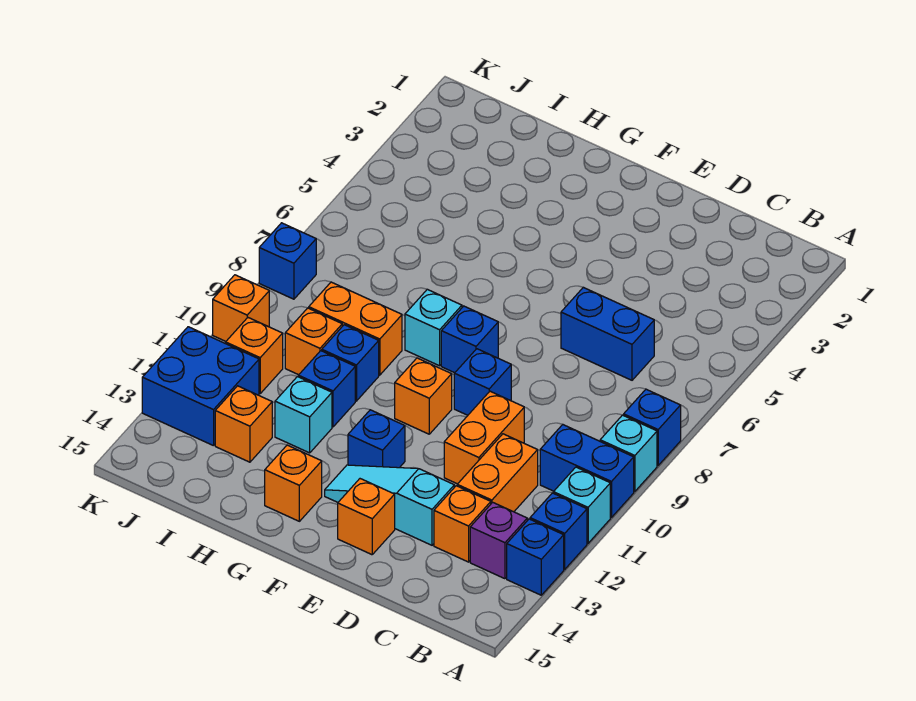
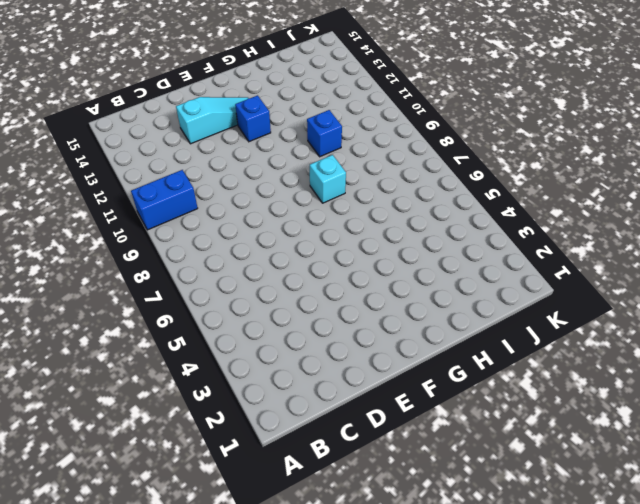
none -> blue 1x1 brick [624,389,681,465]
none -> cyan 1x1 brick [600,415,657,492]
none -> cyan 1x1 brick [553,467,610,543]

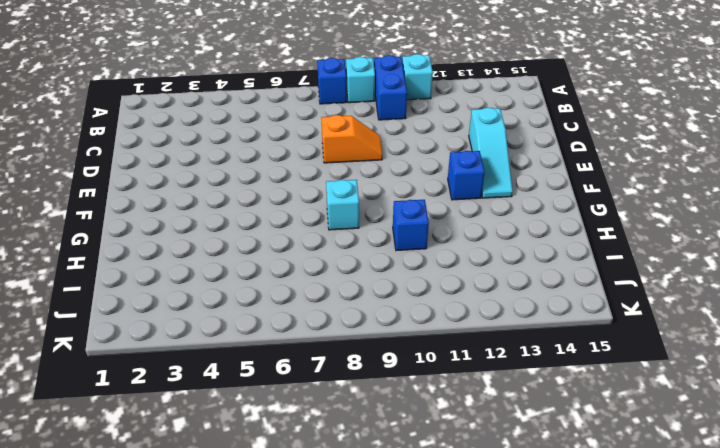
orange 1x2 slope [321,115,382,163] -> none
none -> blue 1x1 brick [530,493,587,569]
none -> blue 1x1 brick [507,519,564,595]
none -> purple 1x1 brick [470,502,527,579]

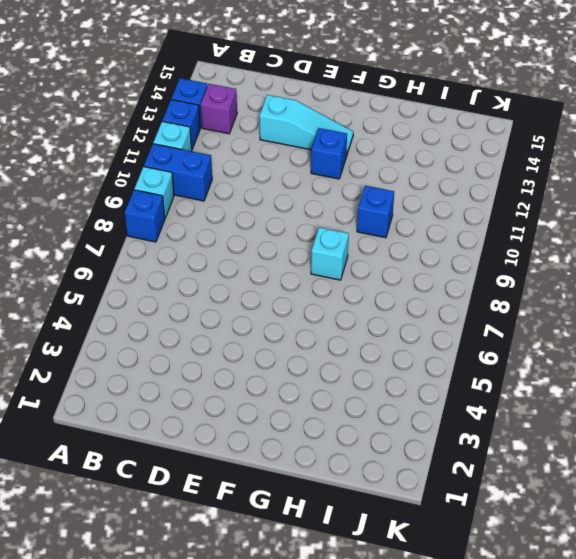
none -> blue 1x2 brick [561,287,654,380]
none -> orange 1x2 brick [457,434,538,512]
none -> orange 1x1 brick [434,486,491,562]

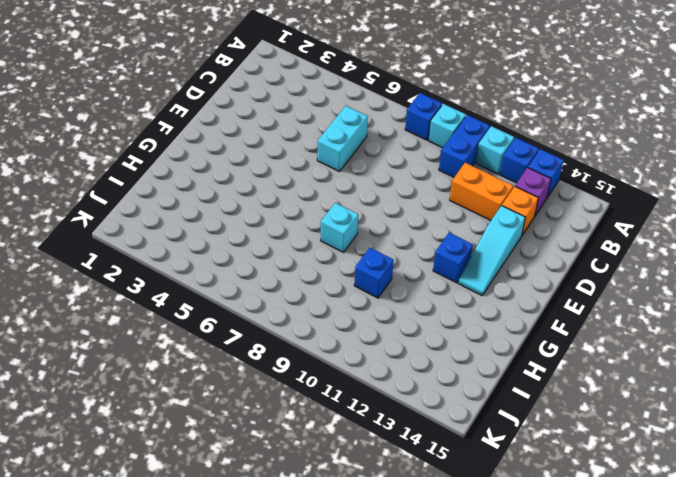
cyan 1x2 brick [317,106,368,172] -> blue 1x2 brick [561,287,654,380]
none -> orange 1x2 brick [444,391,524,484]
none -> blue 1x1 brick [454,349,511,415]
none -> orange 1x1 brick [338,479,395,555]

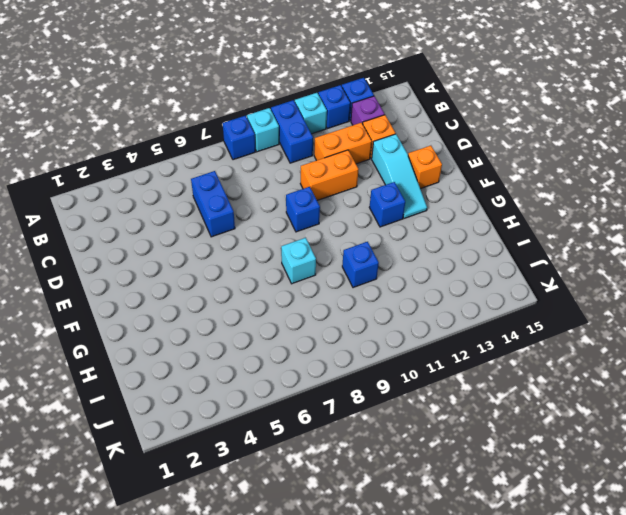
none -> blue 1x1 brick [441,306,498,373]
none -> orange 1x1 brick [395,358,452,434]
none -> orange 1x1 brick [265,445,322,521]

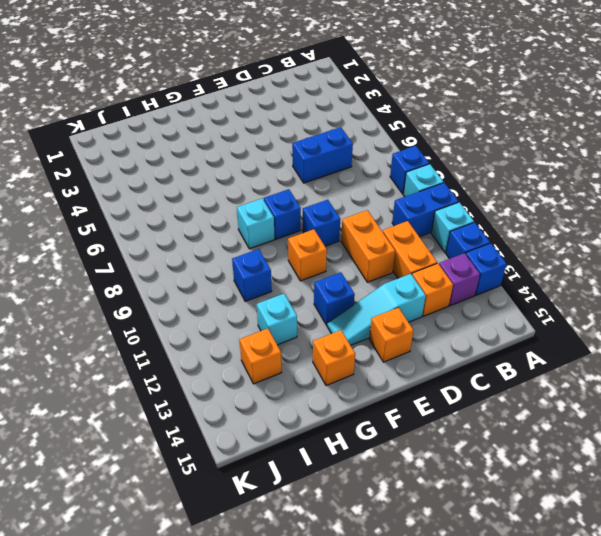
none -> orange 1x2 brick [309,282,402,375]
none -> blue 1x1 brick [298,351,355,427]
none -> orange 1x1 brick [285,308,342,375]

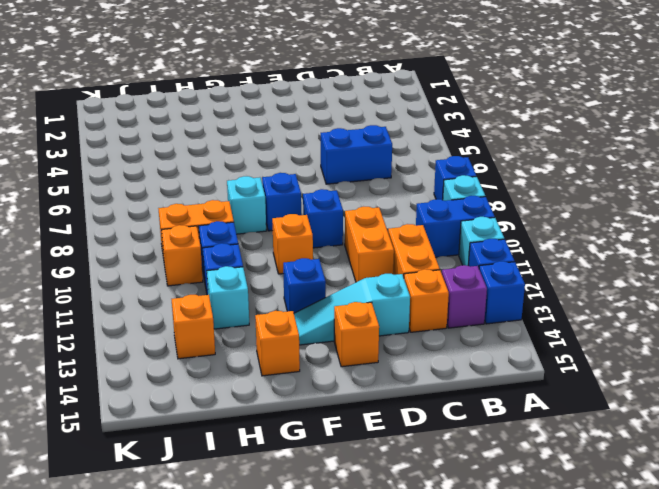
none -> orange 1x1 brick [226,318,283,394]
none -> blue 2x2 brick [142,327,259,446]
none -> blue 1x1 brick [259,223,316,299]

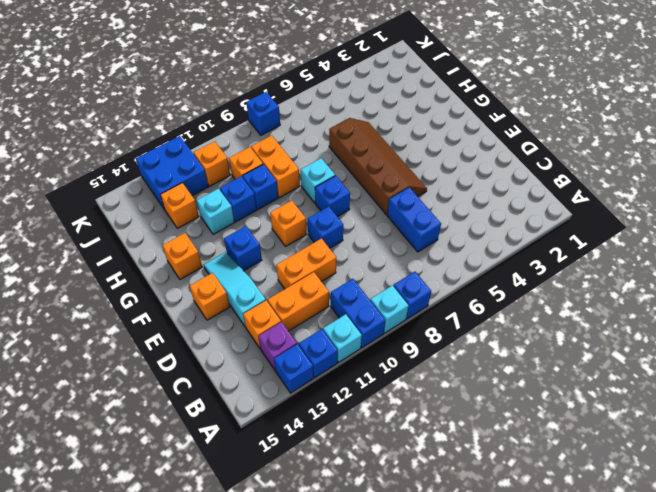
brown 2x4 slope [329,118,427,215] -> none
none -> orange 1x1 brick [213,275,269,341]

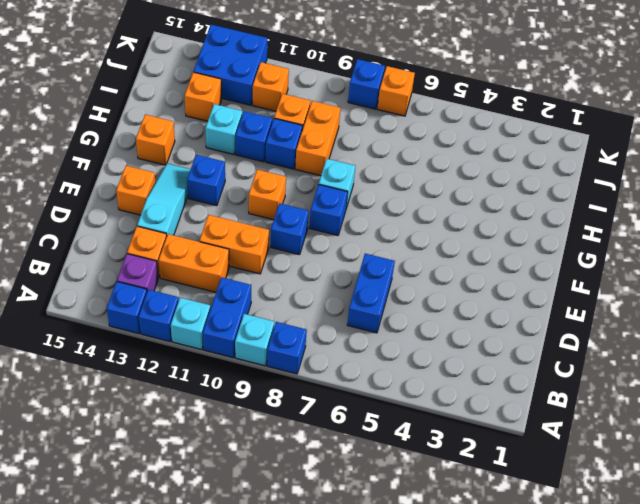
orange 1x1 brick [377,66,415,116] -> orange 1x1 brick moved to [213,275,269,341]

